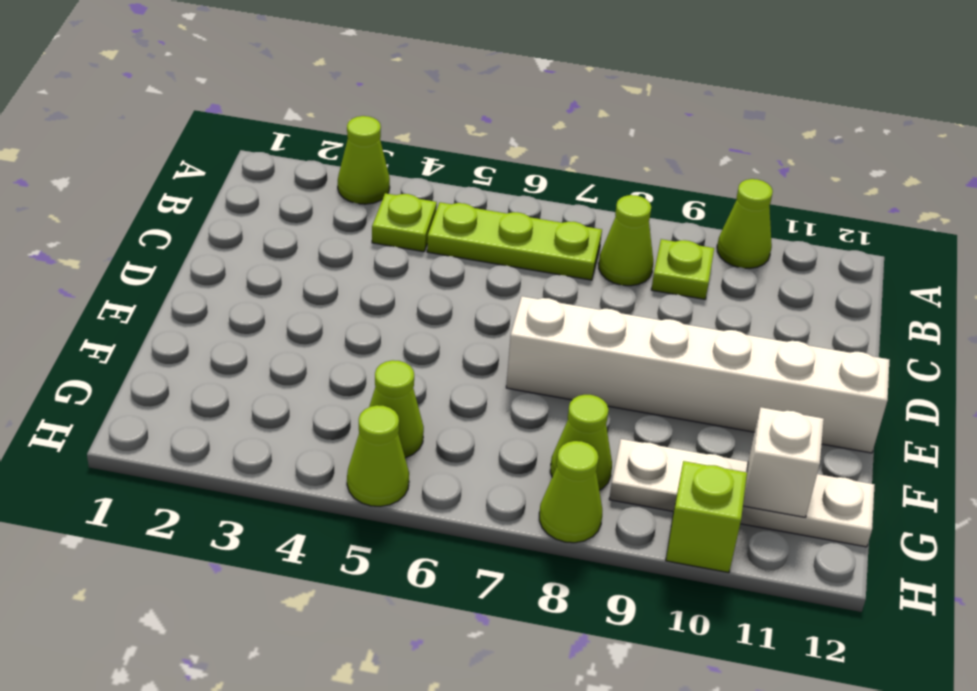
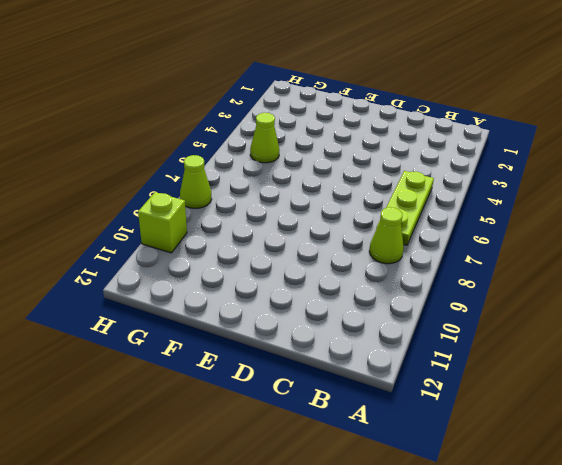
none -> lime 1x1 cone [338,116,390,204]
none -> lime 1x1 cone [717,179,773,268]
none -> lime 1x1 plate [372,193,437,252]

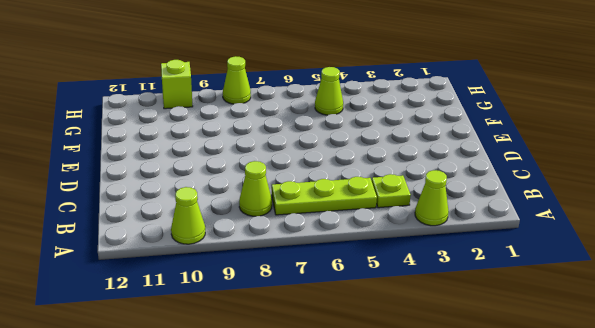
none -> lime 1x1 plate [651,239,714,299]
none -> white 1x6 brick [506,296,889,453]
none -> lime 1x1 cone [550,395,612,490]

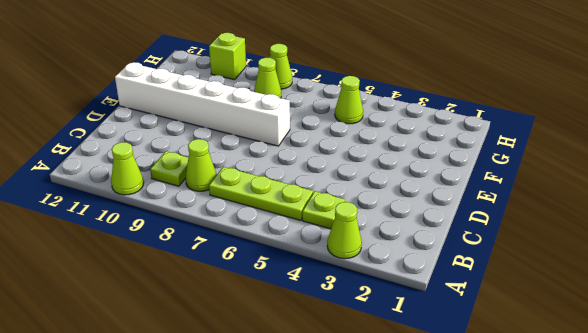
none -> white 1x4 plate [609,439,874,547]
none -> lime 1x1 cone [347,405,409,506]
none -> white 1x1 brick [743,407,824,517]

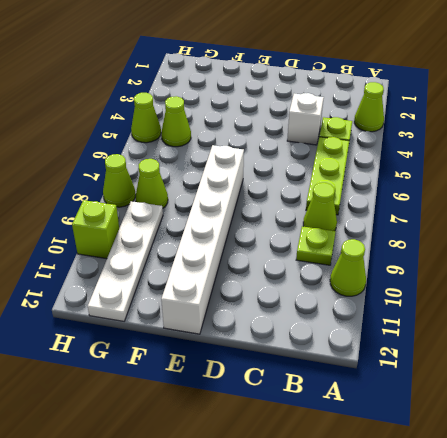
white 1x1 brick [287,93,324,145] -> white 1x1 brick moved to [743,407,824,517]

